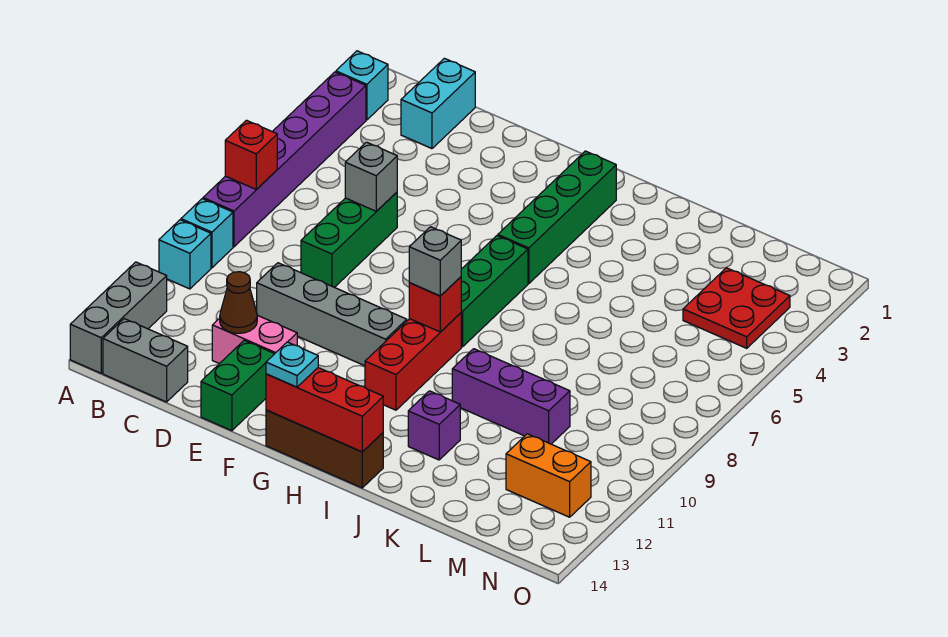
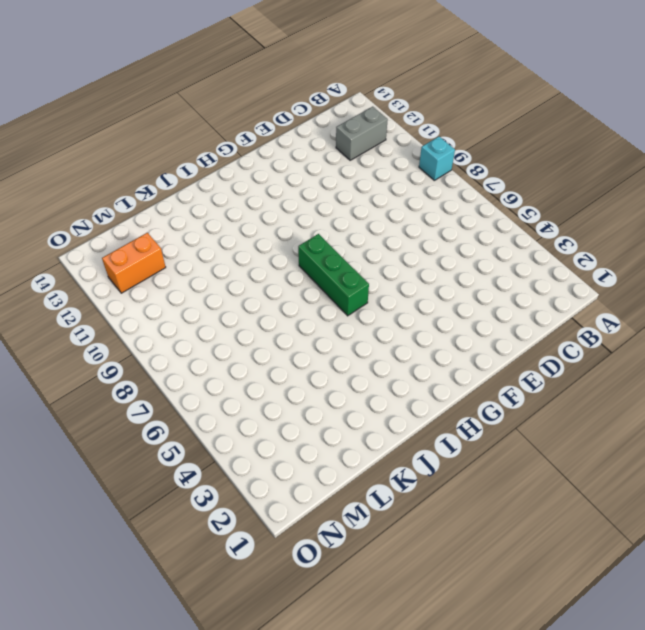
grey 1x2 brick [336,107,388,160] -> grey 1x2 brick moved to [103,319,188,402]
none -> cyan 1x1 brick [336,51,388,120]
none -> purple 1x6 brick [203,72,366,247]
none -> cyan 1x1 brick [159,220,211,289]

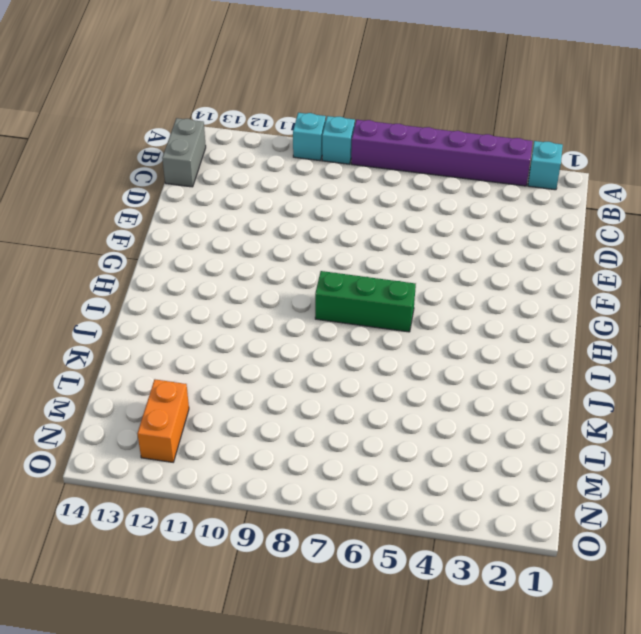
none -> grey 1x3 brick [70,262,167,373]
none -> cyan 1x2 brick [401,58,475,149]
none -> green 1x3 brick [301,192,397,287]

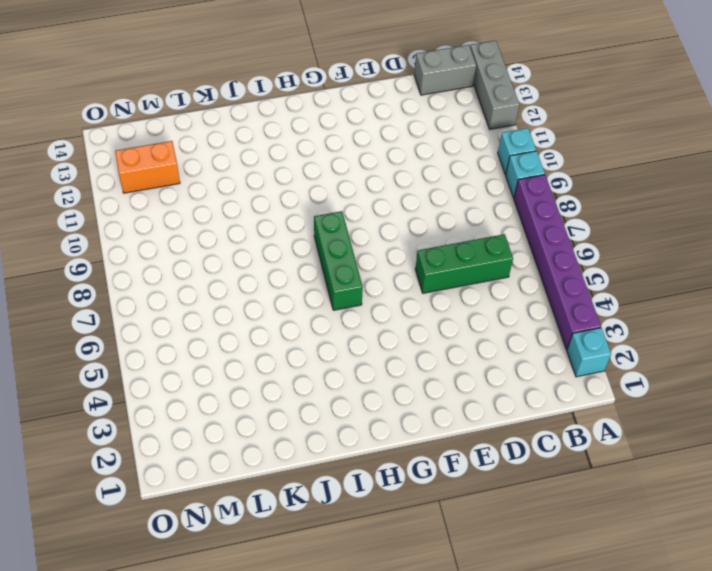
green 1x3 brick [415,234,513,293] -> green 1x3 brick turned to [301,192,397,287]
none -> cyan 1x2 brick [401,58,475,149]
none -> grey 1x4 brick [257,263,407,366]
none -> pink 1x2 brick [212,315,297,364]

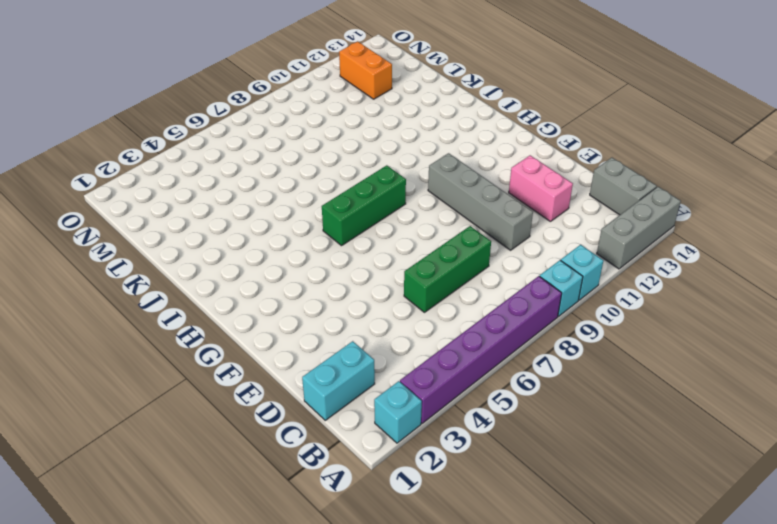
none -> green 1x2 brick [201,340,274,431]
none -> brown 1x3 brick [266,410,383,488]
none -> green 1x4 brick [498,151,616,284]

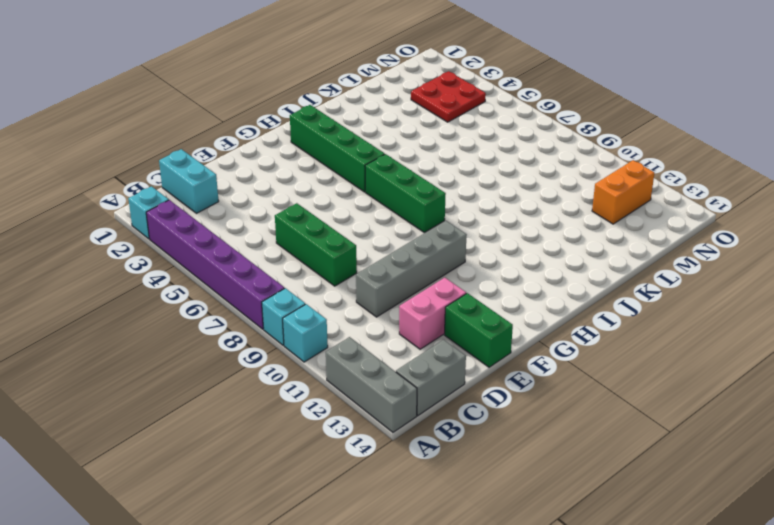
none -> brown 1x3 brick [266,410,383,488]
none -> red 1x3 brick [365,313,461,410]
none -> purple 1x3 brick [452,349,570,444]

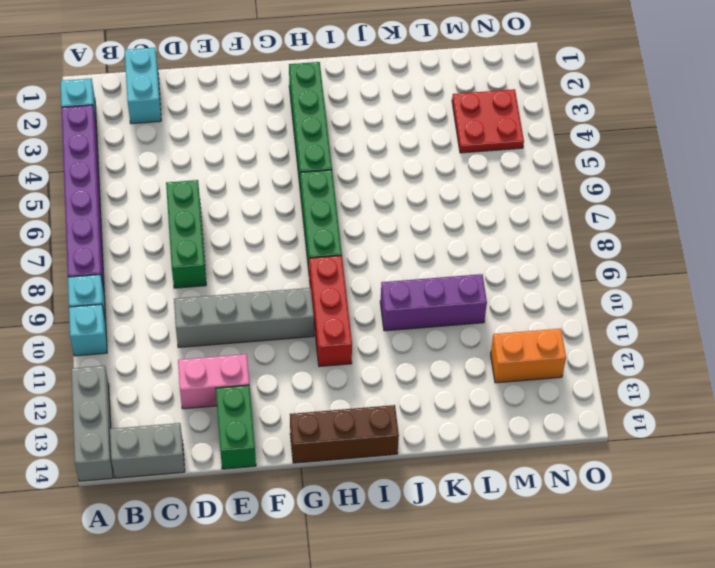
none -> purple 1x1 brick [408,391,460,460]
none -> red 1x1 brick [225,120,277,189]
none -> grey 1x1 brick [345,142,397,211]

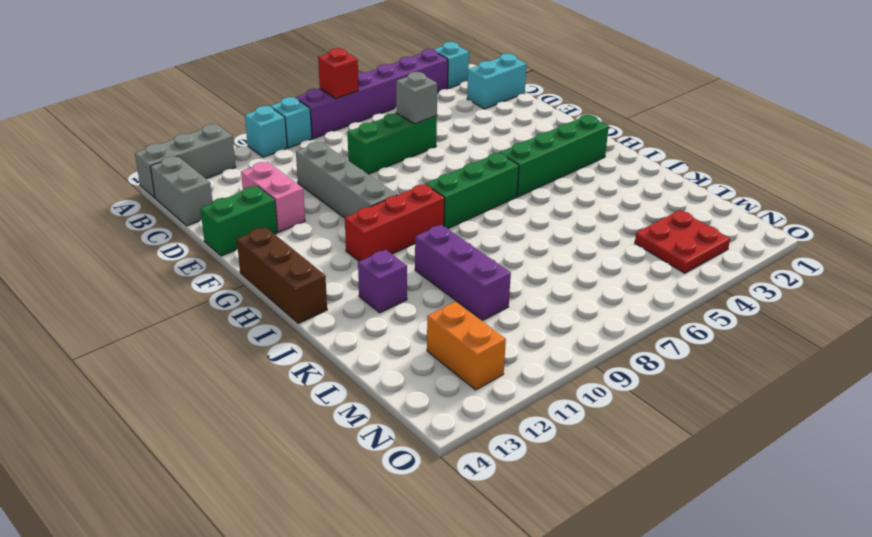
none -> brown 1x1 cone [220,272,257,333]
none -> red 1x3 brick [266,368,383,452]
none -> red 1x1 brick [409,277,461,332]

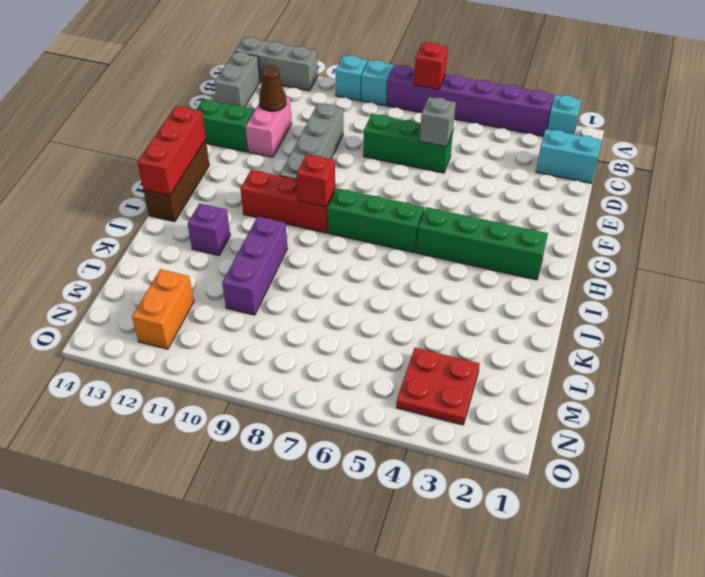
none -> cyan 1x1 plate [266,342,318,387]
none -> grey 1x1 brick [409,227,461,296]

